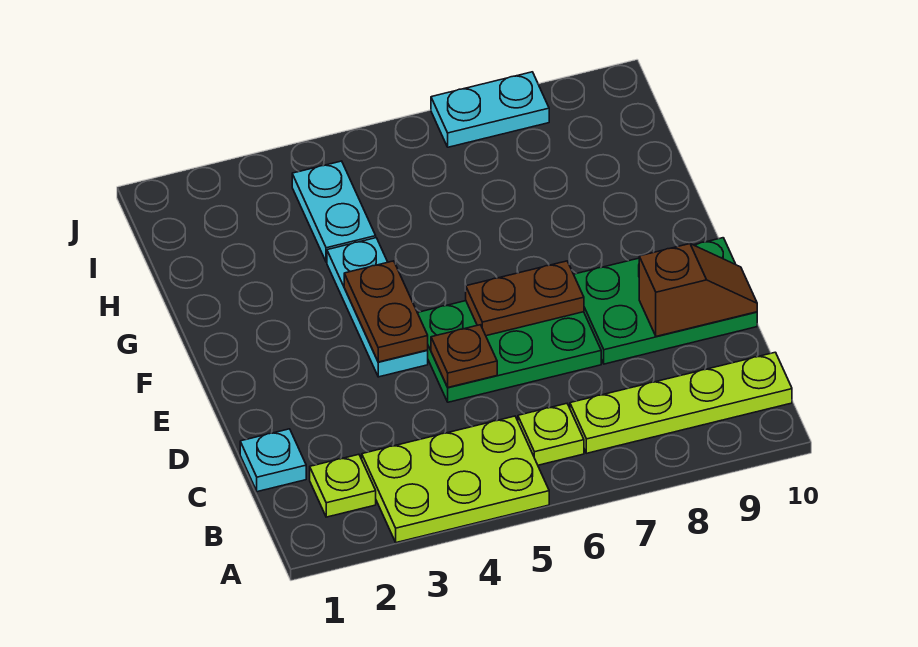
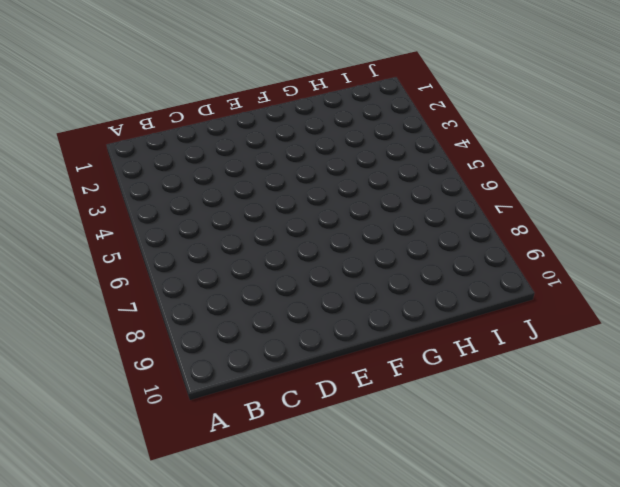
none -> lime 2x3 plate [362,416,549,543]
none -> lime 1x1 plate [310,454,376,517]
none -> lime 1x1 plate [518,404,584,465]

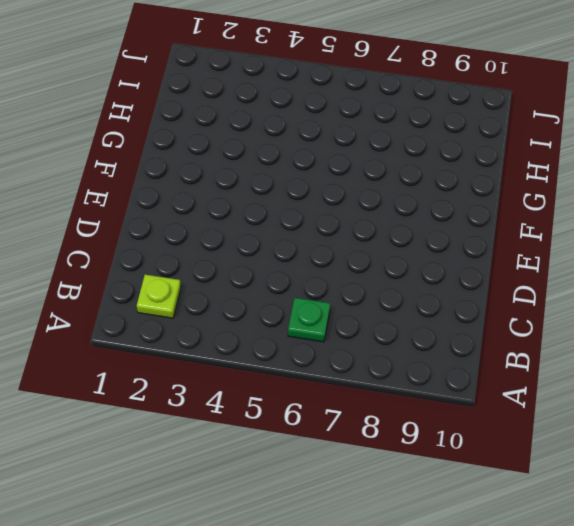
green 1x1 plate [288,298,330,342] -> lime 1x1 plate [518,404,584,465]
none -> lime 2x3 plate [362,416,549,543]
none -> lime 1x4 plate [570,352,792,453]
none -> cyan 1x1 plate [240,429,306,492]

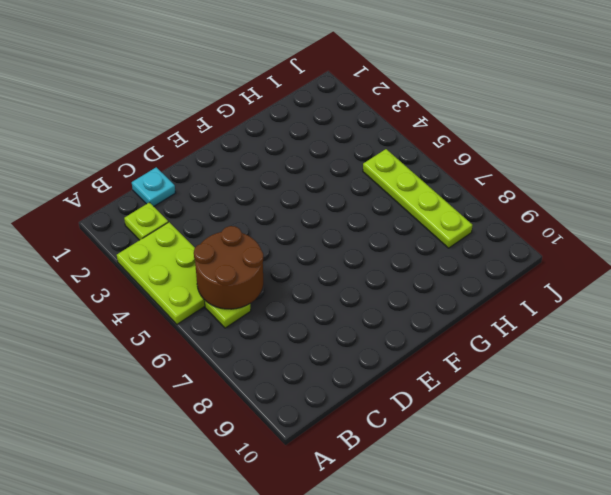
brown 2x2 round brick [194,226,263,309] -> none
lime 1x4 plate [363,149,472,248] -> lime 1x4 plate moved to [570,352,792,453]
none -> green 2x3 plate [418,301,601,402]
none -> green 2x3 plate [574,238,757,364]
none -> cyan 1x3 plate [327,238,428,377]

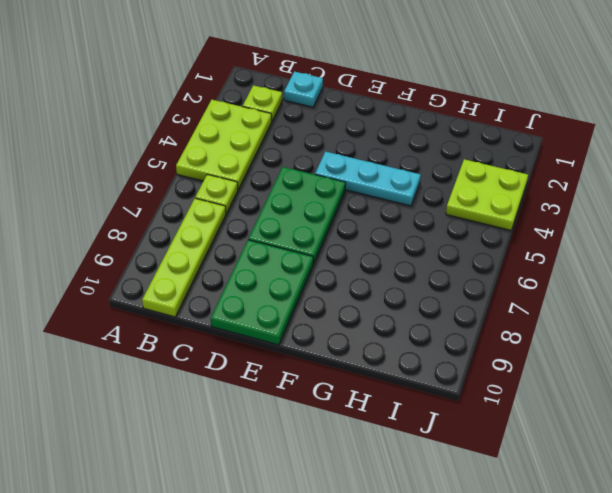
lime 2x2 plate [446,159,528,230] -> cyan 1x2 plate [292,161,376,262]
none -> cyan 1x2 plate [431,72,549,147]
none -> brown 1x1 plate [431,325,497,387]
none -> brown 1x2 slope [639,244,757,336]

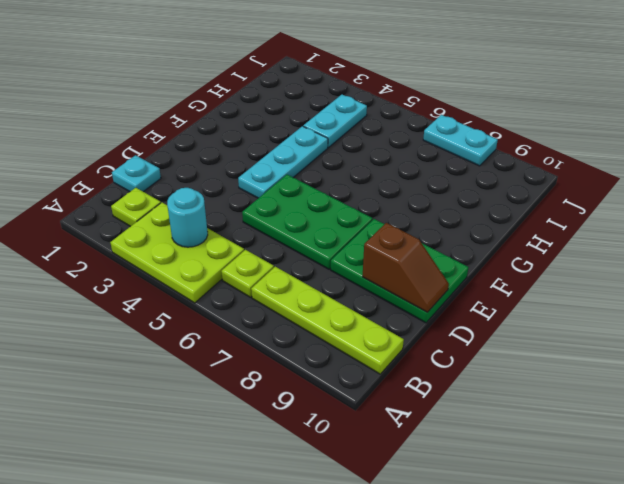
cyan 1x1 round brick [167,188,208,247] -> none
none -> brown 1x1 plate [431,325,497,387]
none -> brown 1x2 plate [344,261,428,362]
none -> brown 1x2 plate [466,261,584,336]

